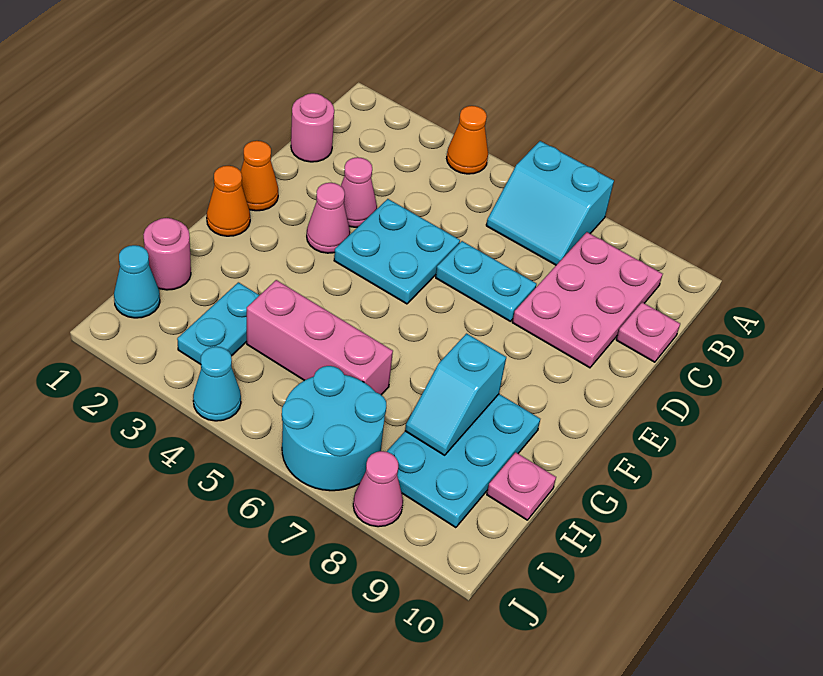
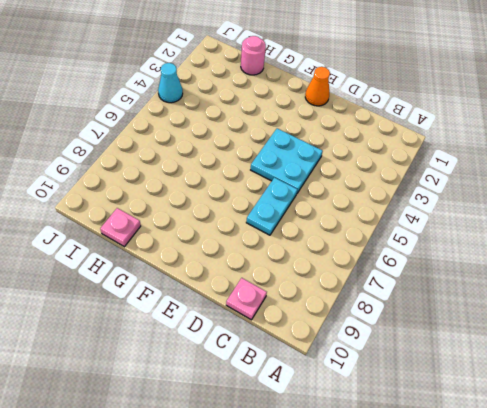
none -> orange 1x1 cone [447,106,488,174]
none -> cyan 2x2 slope [486,141,614,265]
none -> pink 2x3 plate [512,232,663,368]

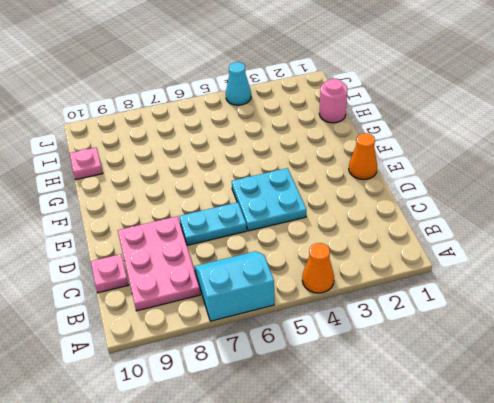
none -> pink 1x1 round brick [291,93,334,162]
none -> pink 1x1 cone [341,157,377,227]
none -> pink 1x1 cone [307,183,350,253]

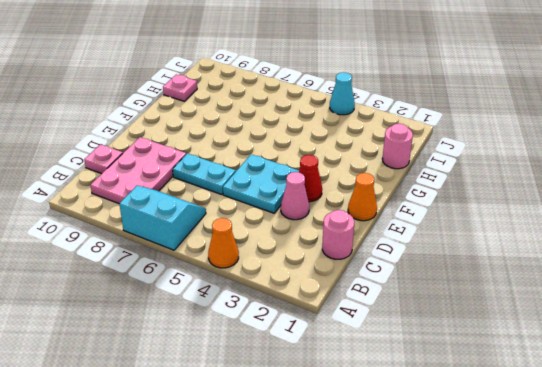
red 1x1 cone [299,155,322,202] -> pink 1x1 cone [307,183,350,253]
none -> orange 1x1 cone [207,166,250,236]
none -> cyan 2x3 plate [387,394,540,528]
none -> cyan 1x2 plate [177,282,259,364]

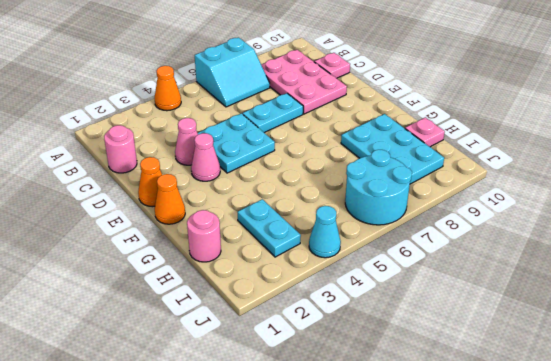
none -> pink 1x3 brick [247,280,393,395]
none -> cyan 1x1 cone [114,245,160,318]
none -> pink 1x1 cone [353,451,403,527]

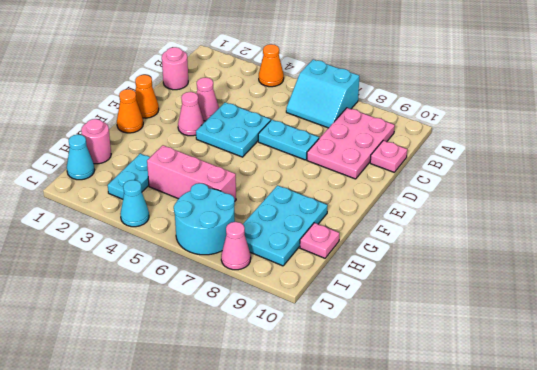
none -> cyan 1x2 slope [405,334,506,455]

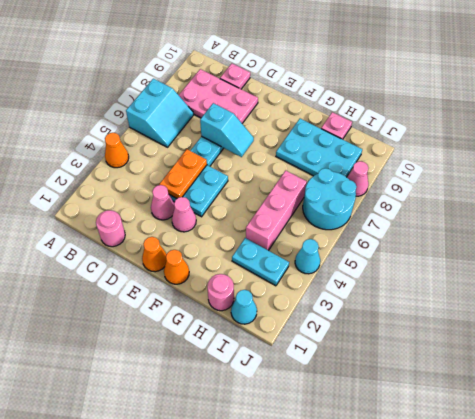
orange 1x2 plate [159,149,207,199] -> none
cyan 1x2 slope [200,103,254,157] -> cyan 1x2 slope moved to [405,334,506,455]

